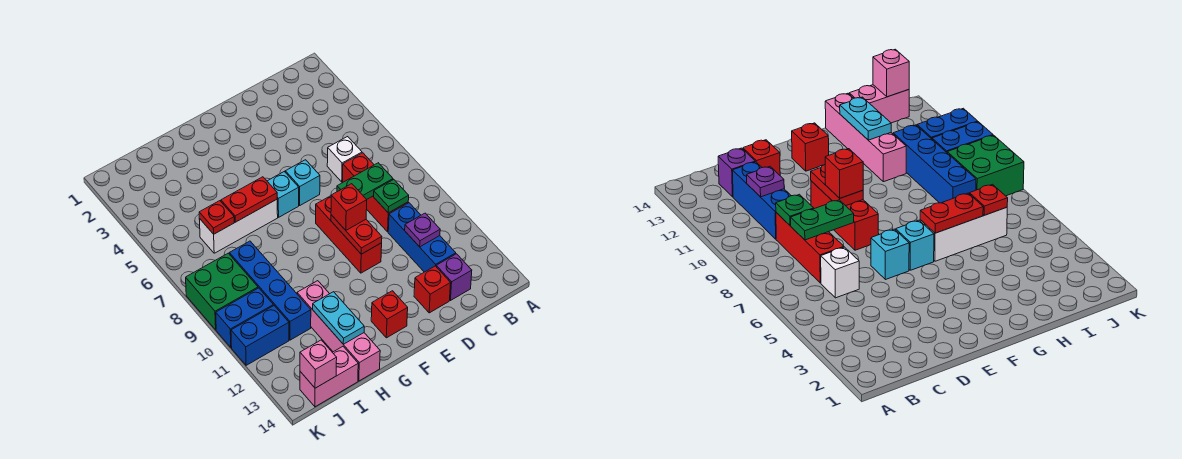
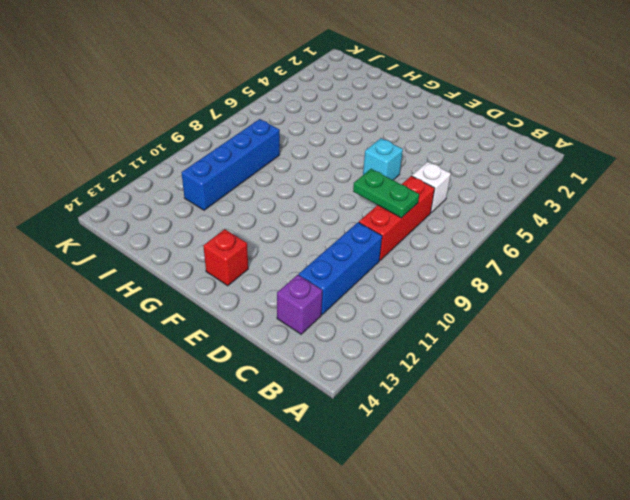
none -> red 1x1 brick [414,266,451,313]
none -> red 1x3 brick [316,196,382,273]
none -> cyan 1x1 brick [267,172,299,217]

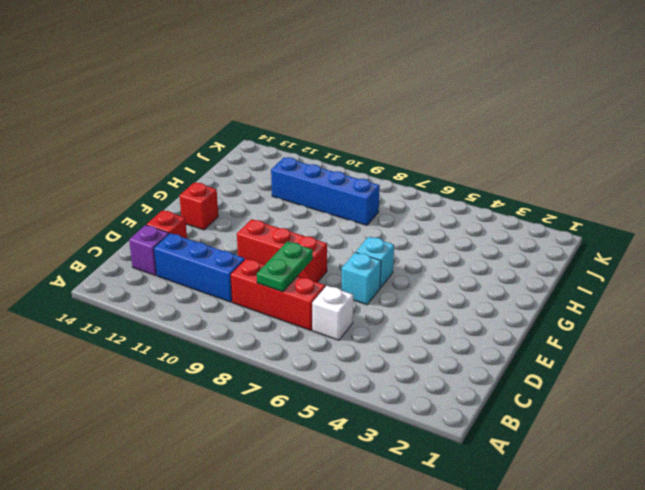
none -> white 1x3 brick [199,199,278,253]
none -> pink 1x4 brick [297,281,380,381]
none -> pink 1x2 brick [300,347,358,407]

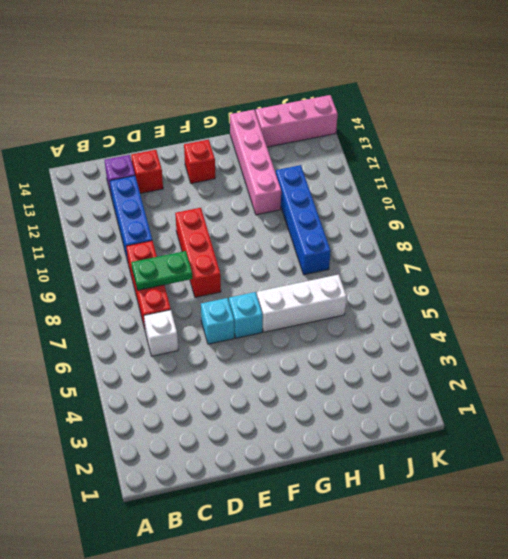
pink 1x3 brick [256,95,338,147] -> pink 1x2 brick [300,347,358,407]
none -> green 2x2 brick [186,253,258,330]
none -> blue 1x2 brick [216,288,273,347]
none -> blue 1x2 brick [231,306,289,365]

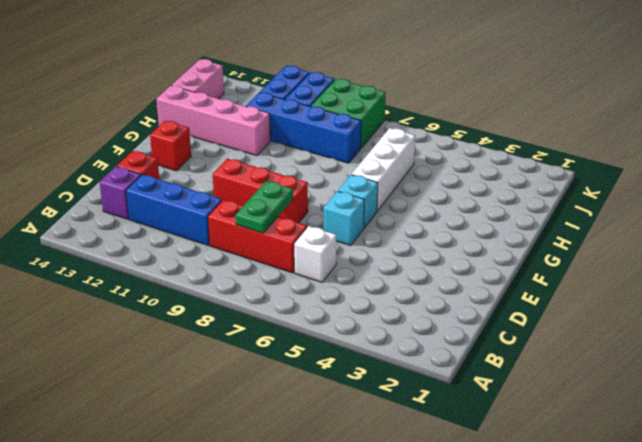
none -> green 1x1 plate [374,180,409,213]
none -> purple 1x1 plate [405,213,440,247]
none -> red 1x2 plate [331,215,382,254]

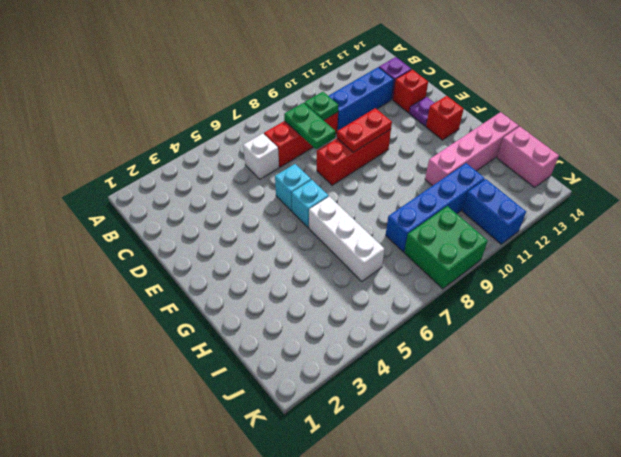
purple 1x1 plate [409,97,434,126] -> purple 1x1 plate moved to [405,213,440,247]
none -> blue 1x2 brick [216,288,273,347]
none -> red 1x2 plate [221,177,277,222]
none -> cyan 1x2 plate [313,292,364,344]

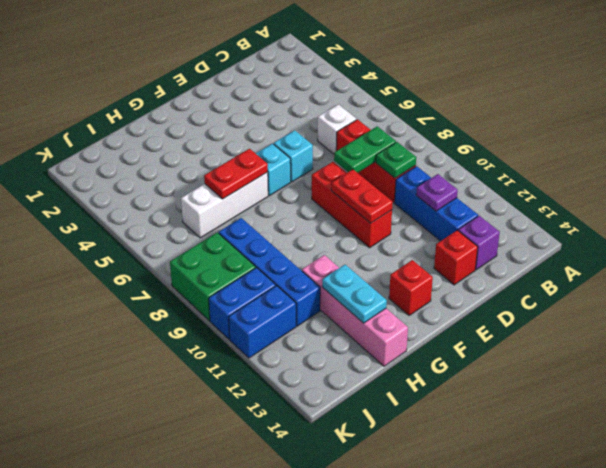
none -> pink 1x2 brick [300,347,358,407]
none -> red 1x1 plate [199,201,234,234]
none -> pink 1x1 brick [300,340,337,388]

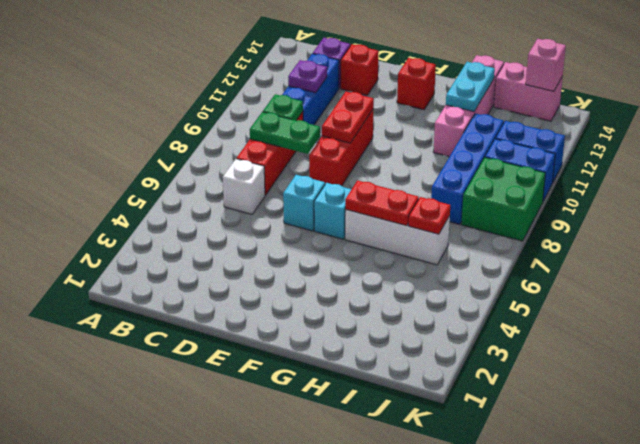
none -> red 1x1 brick [331,184,367,230]

